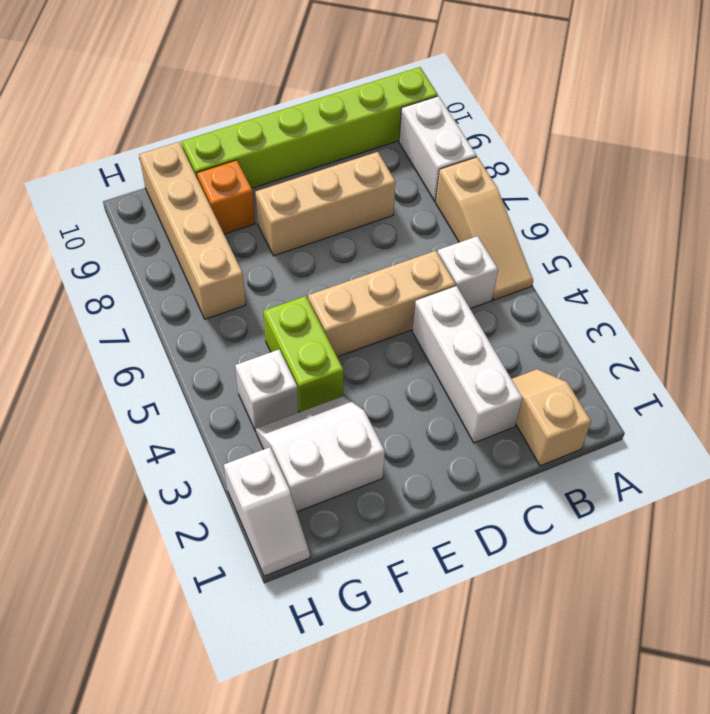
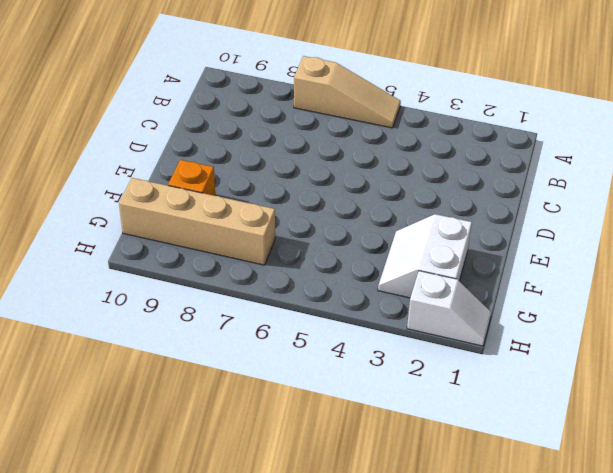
none -> white 1x2 brick [399,96,477,201]
none -> lime 1x6 brick [181,67,438,188]
none -> tan 1x2 slope [512,369,591,466]

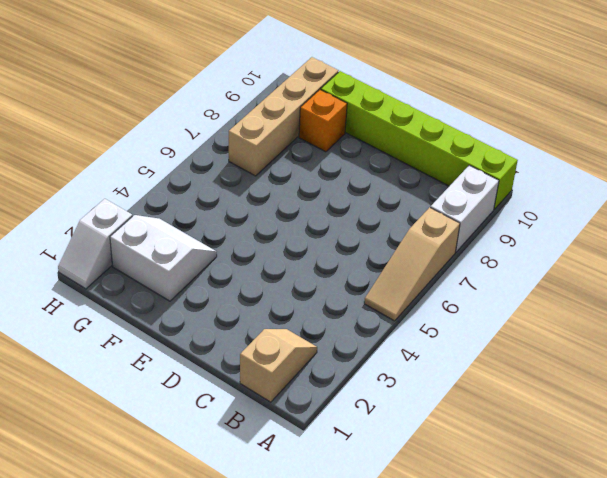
none -> white 1x1 brick [438,236,498,309]
none -> white 1x3 brick [412,286,522,443]
none -> tan 1x3 brick [308,251,456,357]

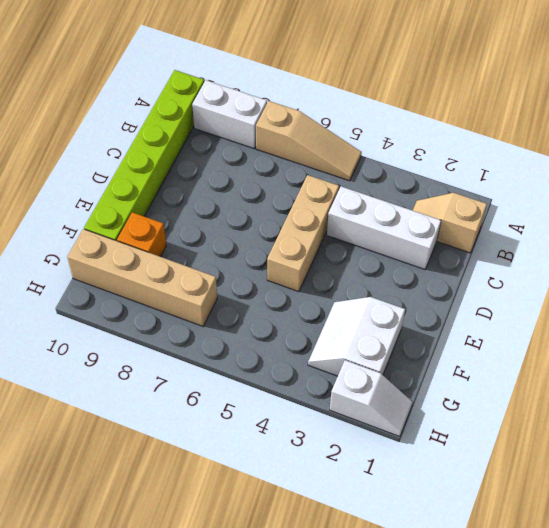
none -> white 1x1 brick [438,236,498,309]
none -> tan 1x3 brick [255,152,396,256]
none -> lime 1x2 brick [263,296,344,412]

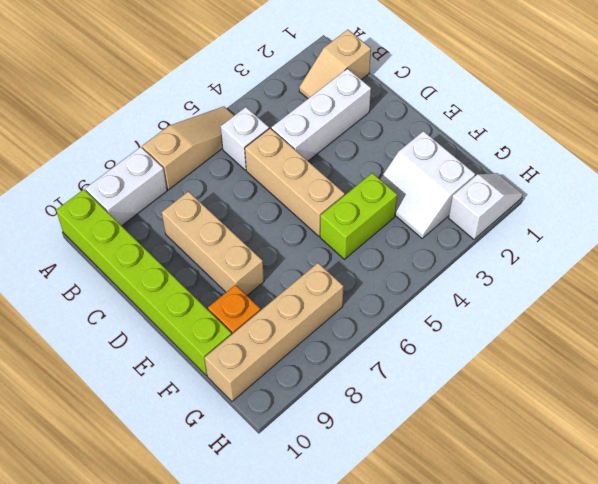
none -> white 1x1 brick [235,350,298,431]

